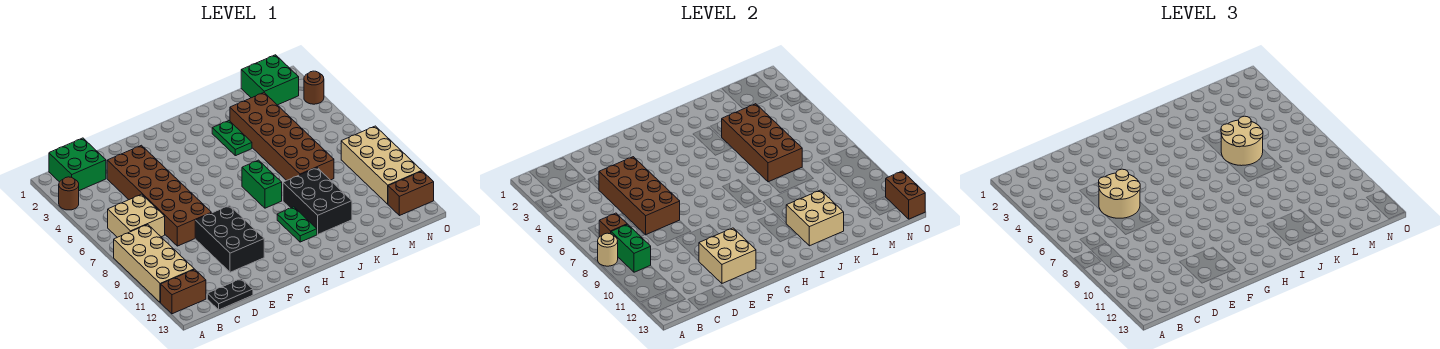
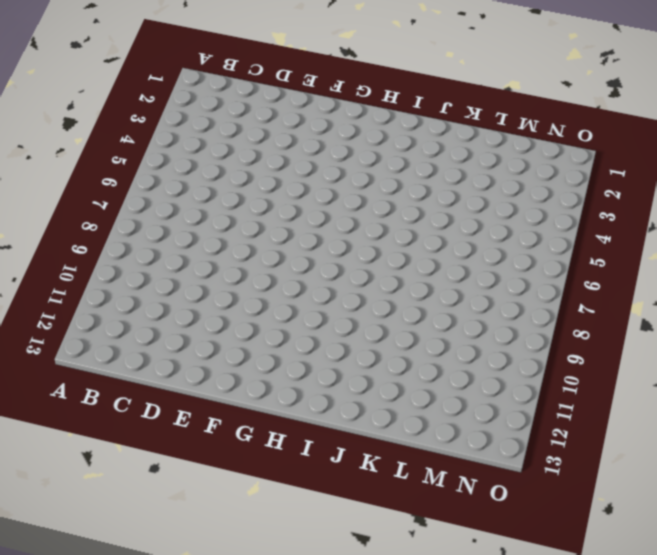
none -> brown 1x1 round brick [59,177,79,210]
none -> tan 2x4 brick [114,224,194,303]
none -> brown 1x2 brick [161,269,206,314]

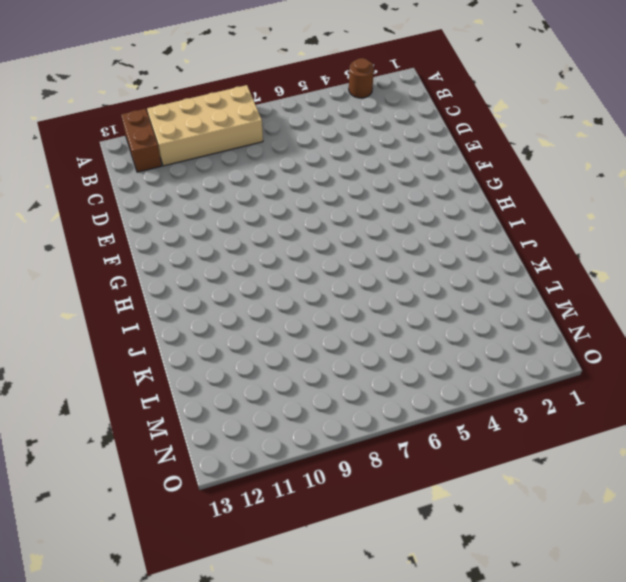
none -> green 2x2 brick [49,138,106,191]
none -> tan 2x2 brick [108,194,165,237]
none -> black 1x2 plate [207,278,253,310]

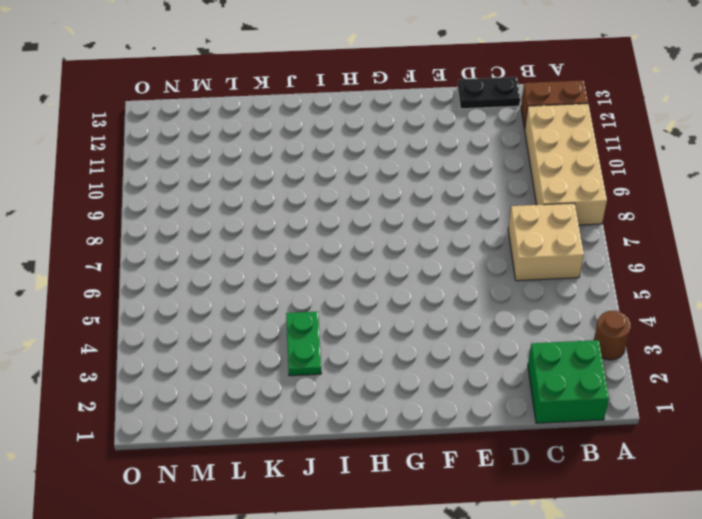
none -> brown 2x6 brick [107,145,212,246]
none -> black 2x3 brick [195,205,264,272]
none -> green 1x2 brick [242,160,282,208]

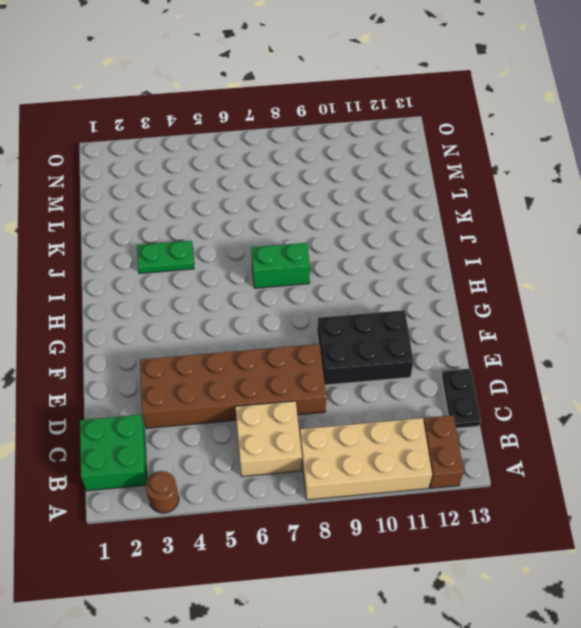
none -> green 1x2 plate [277,207,317,242]
none -> black 2x3 brick [283,168,352,234]
none -> brown 2x6 brick [230,93,334,181]

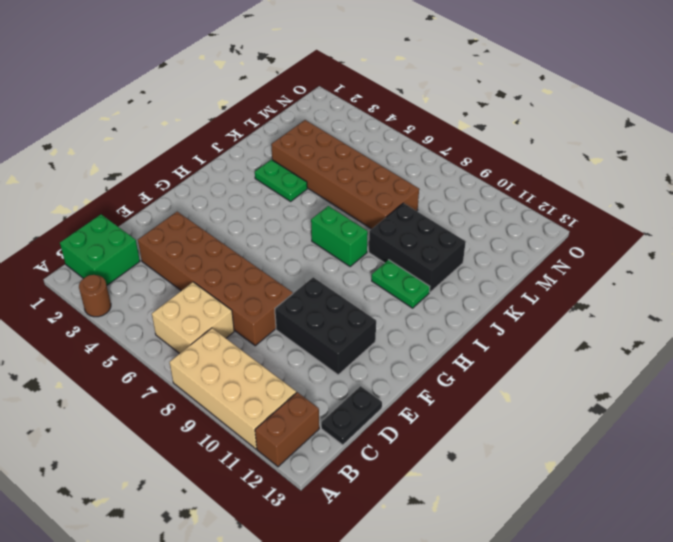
none -> green 2x2 brick [241,55,299,105]
none -> tan 2x4 brick [341,126,422,204]
none -> brown 1x2 brick [388,171,434,216]

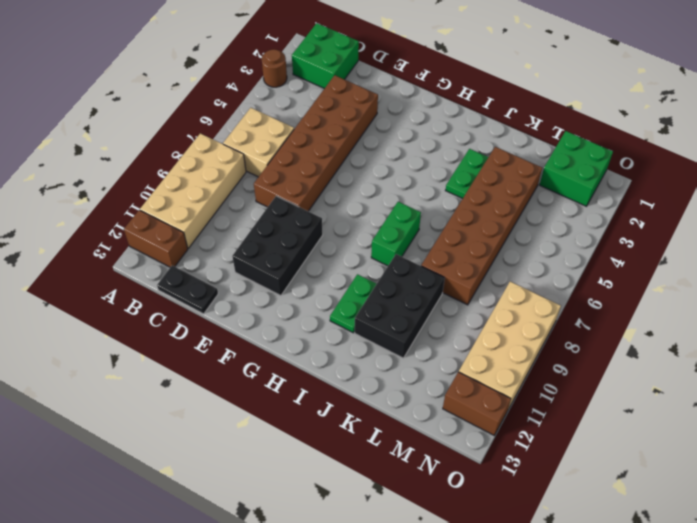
none -> brown 1x1 round brick [304,71,324,104]
none -> tan 1x1 round brick [598,233,618,266]
none -> brown 1x1 brick [599,213,627,237]

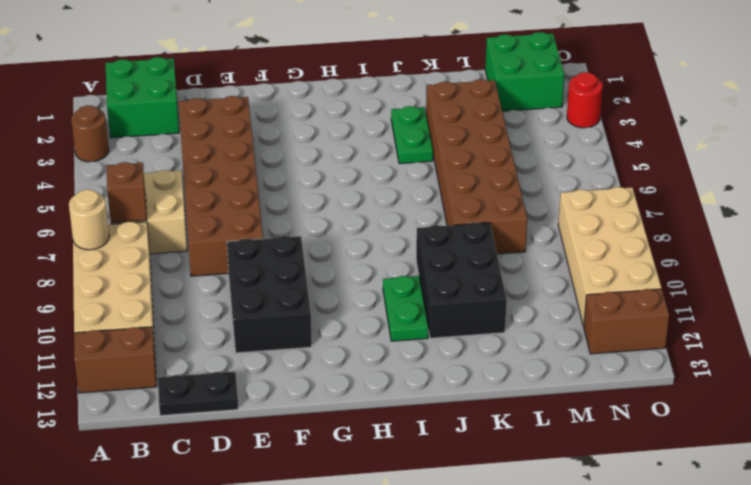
red 1x1 round brick [567,72,603,128] -> brown 1x1 round brick [304,71,324,104]
none -> green 1x2 brick [242,160,282,208]
none -> green 1x2 brick [611,224,651,272]
none -> brown 2x4 brick [599,157,680,235]

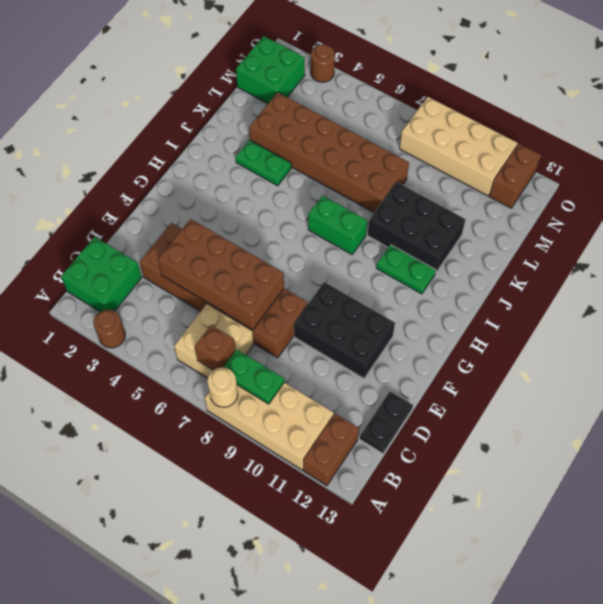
green 1x2 plate [223,349,284,404] -> green 1x2 brick [611,224,651,272]
none -> tan 2x2 brick [699,228,756,283]
none -> tan 2x2 brick [786,190,844,246]
none -> brown 2x4 brick [722,104,802,182]

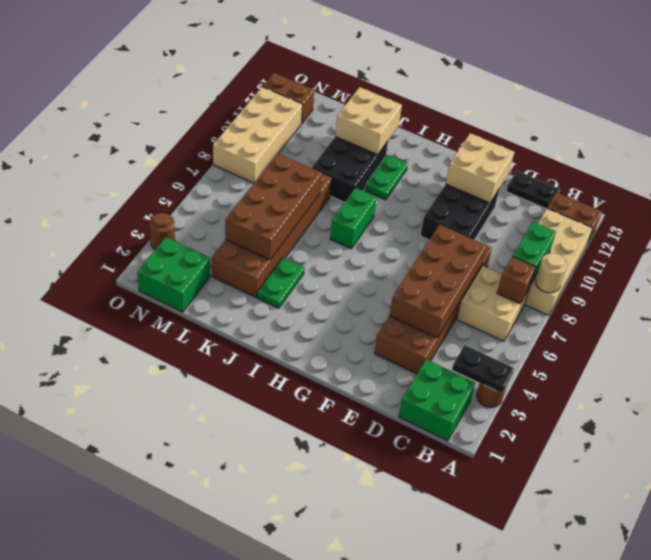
black 1x2 plate [452,345,514,393] -> none
none -> brown 1x2 brick [886,171,925,219]
none -> tan 2x2 round brick [1099,169,1140,218]
none -> tan 2x2 round brick [1221,116,1263,166]

